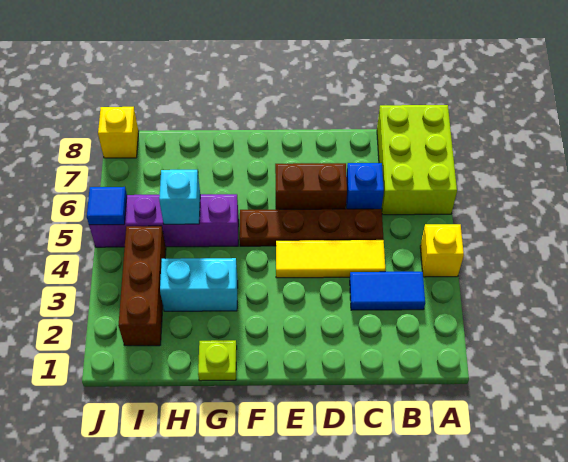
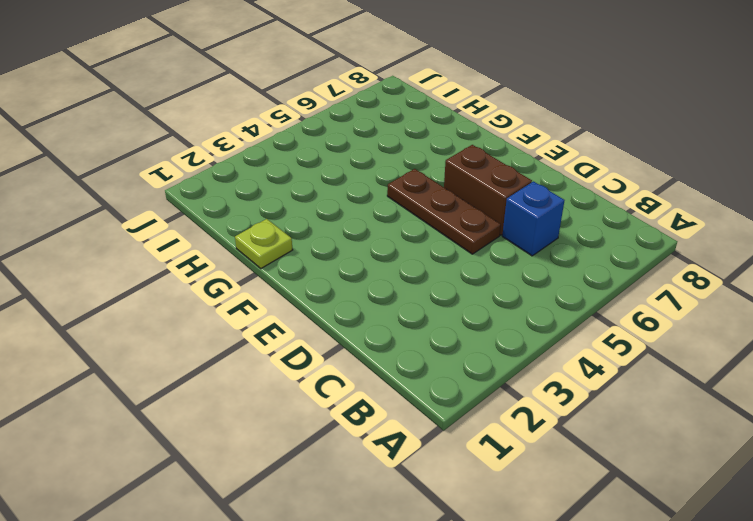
brown 1x3 plate [387,169,501,254] -> brown 1x4 plate [239,209,383,246]
none -> yellow 1x1 brick [420,224,464,277]
none -> lime 2x3 brick [377,105,457,215]
none -> blue 1x2 tile [350,272,425,310]

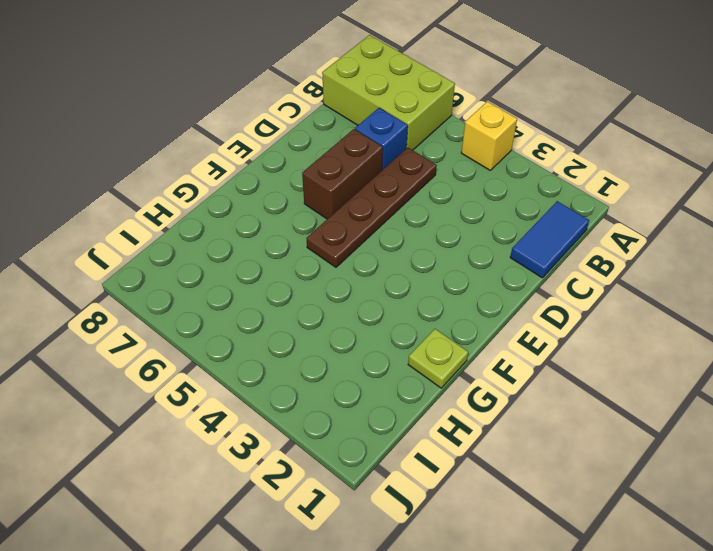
blue 1x2 tile [510,201,589,278] -> blue 1x2 tile moved to [350,272,425,310]
none -> yellow 1x3 tile [276,240,385,278]
none -> cyan 1x2 brick [160,258,238,311]
none -> purple 1x4 brick [89,194,239,247]

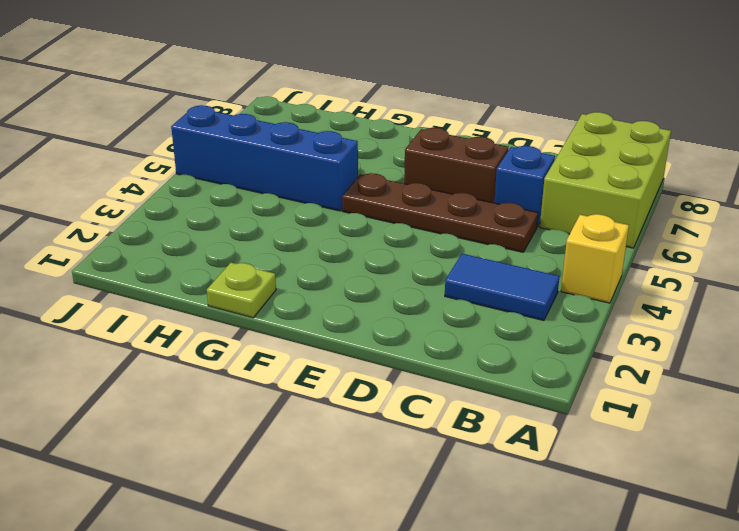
blue 1x4 brick [171,105,358,211] -> purple 1x4 brick [89,194,239,247]
none -> yellow 1x3 tile [276,240,385,278]
none -> cyan 1x2 brick [160,258,238,311]
none -> brown 1x3 brick [118,226,166,346]

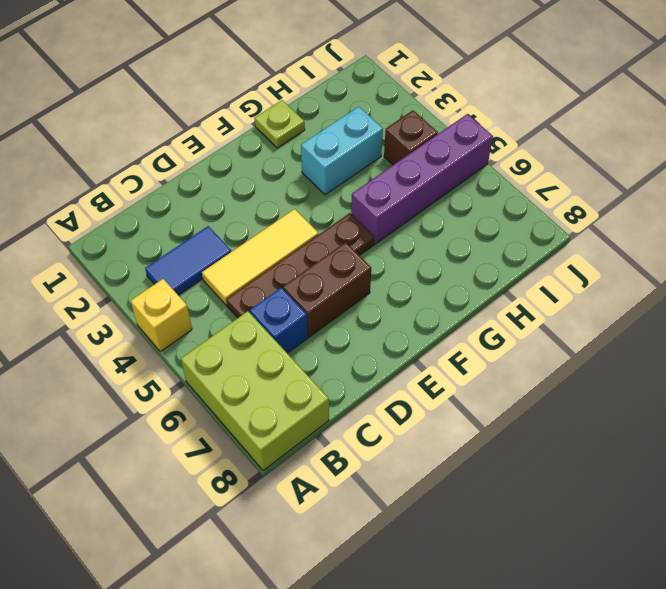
brown 1x1 brick [384,110,438,165] -> brown 1x3 brick [118,226,166,346]
none -> yellow 1x1 brick [98,107,139,158]
none -> cyan 1x1 brick [159,170,200,224]
none -> blue 1x1 tile [87,187,127,225]

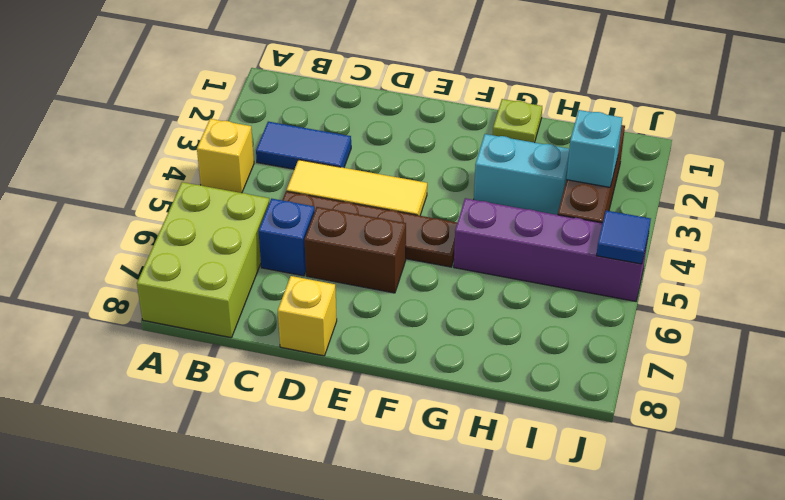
yellow 1x1 brick [278,276,337,356] -> yellow 1x1 brick moved to [98,107,139,158]
cyan 1x1 brick [567,110,622,187] -> cyan 1x1 brick moved to [159,170,200,224]

